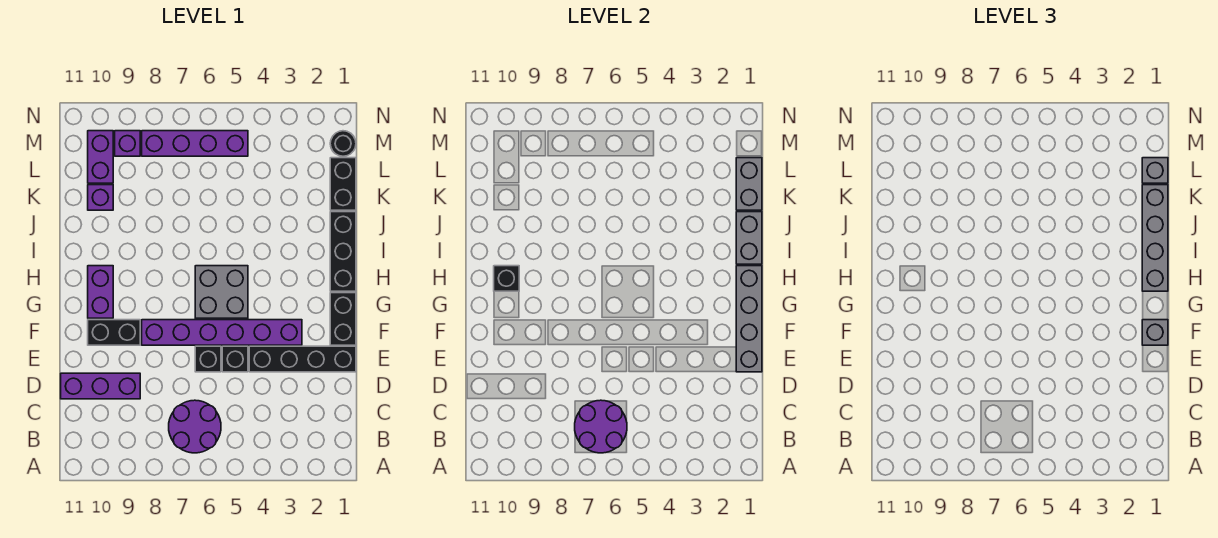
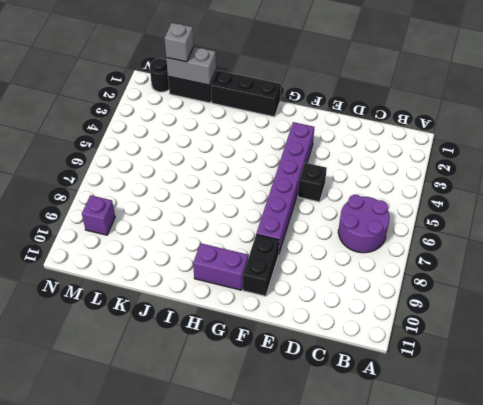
none -> purple 1x3 brick [61,373,140,399]
none -> black 1x4 brick [249,346,356,372]
none -> black 1x1 brick [195,346,221,372]

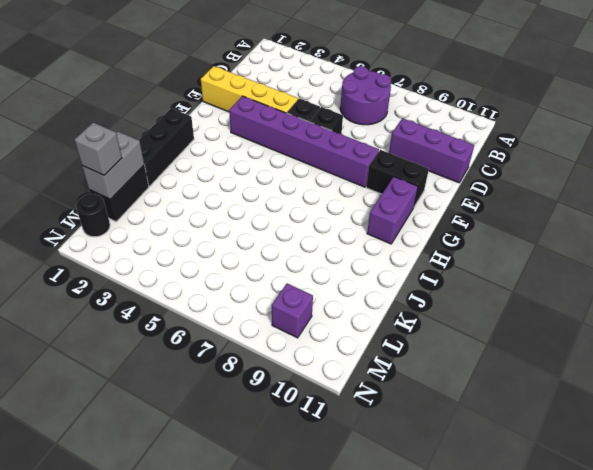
yellow 1x4 brick [201,66,298,113] -> black 1x4 brick [249,346,356,372]
none -> black 1x2 brick [330,293,356,345]
none -> grey 2x2 brick [195,266,248,318]
none -> purple 1x1 brick [88,185,113,210]

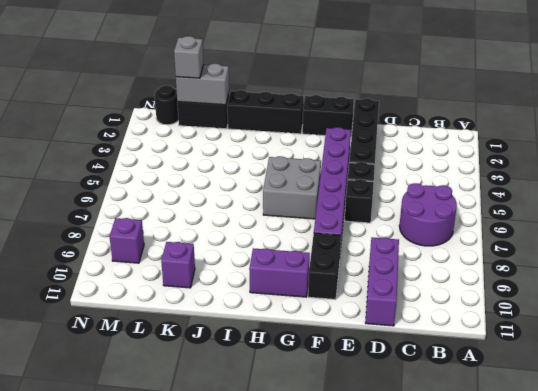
none -> purple 1x2 brick [88,131,113,183]
none -> purple 1x4 brick [142,131,248,156]
none -> purple 2x2 round brick [575,400,627,453]

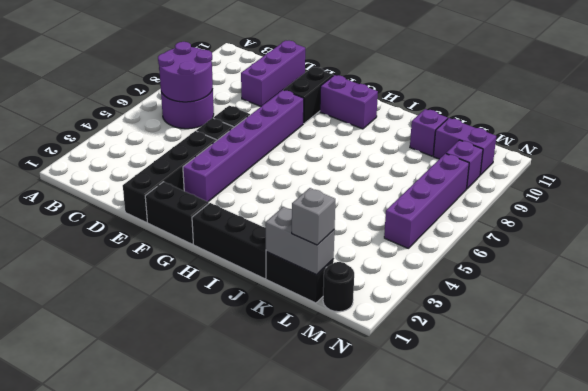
none -> grey 2x2 brick [195,266,248,318]
none -> grey 1x4 brick [736,266,762,372]
none -> black 1x1 brick [494,266,519,291]

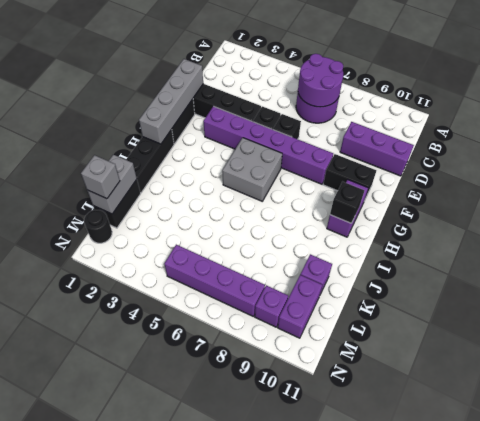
none -> grey 1x2 brick [736,212,762,264]
none -> grey 1x1 brick [1142,320,1168,345]
none -> grey 1x4 brick [1142,185,1168,291]

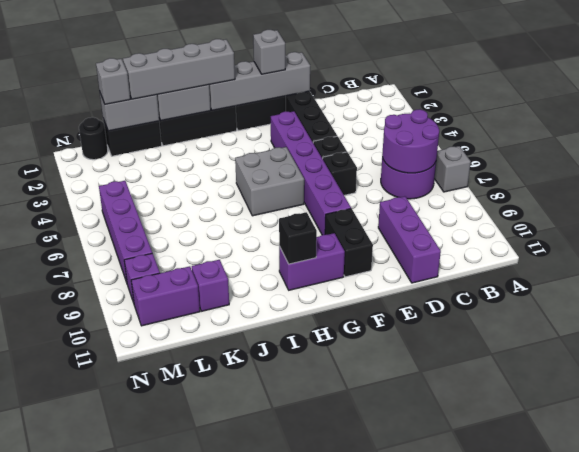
grey 1x1 brick [434,146,471,192] -> none

